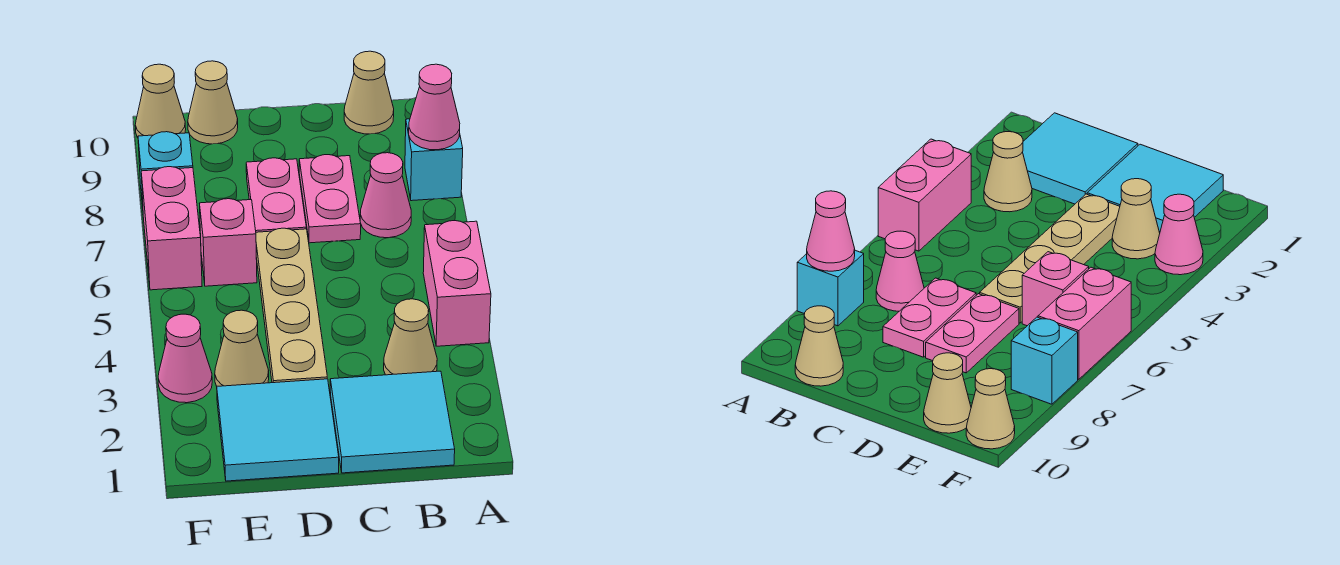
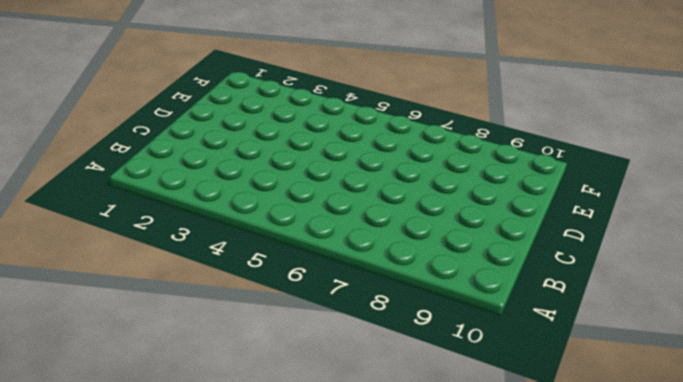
none -> pink 1x2 brick [423,221,491,346]
none -> cyan 1x1 brick [405,119,463,201]
none -> cyan 2x2 tile [330,371,455,473]

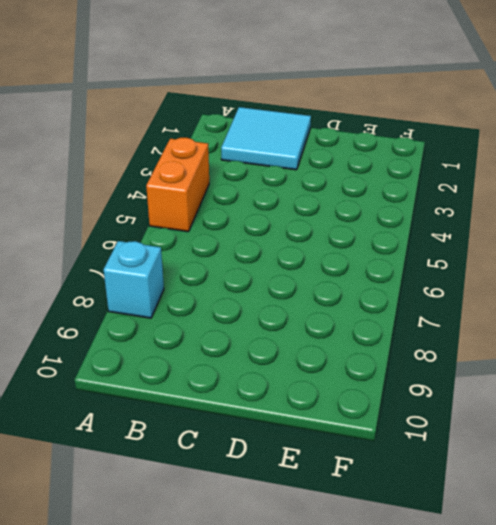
orange 1x2 brick [146,138,209,232] -> pink 1x2 brick [423,221,491,346]
none -> tan 1x1 cone [384,299,437,375]
none -> pink 1x1 cone [360,153,411,238]
none -> tan 1x1 cone [344,51,394,134]

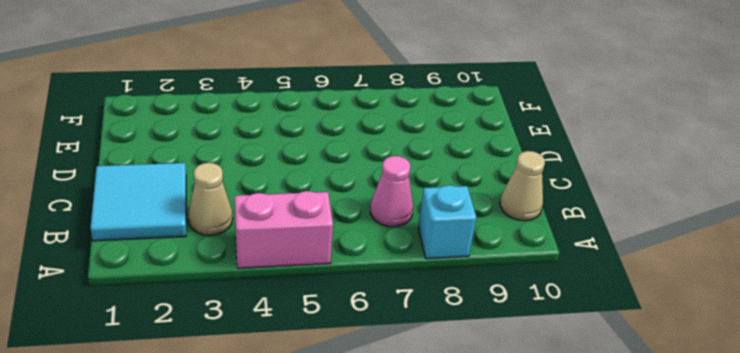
none -> pink 1x2 plate [299,155,361,243]
none -> cyan 2x2 tile [217,379,339,481]
none -> tan 1x4 plate [256,228,327,383]

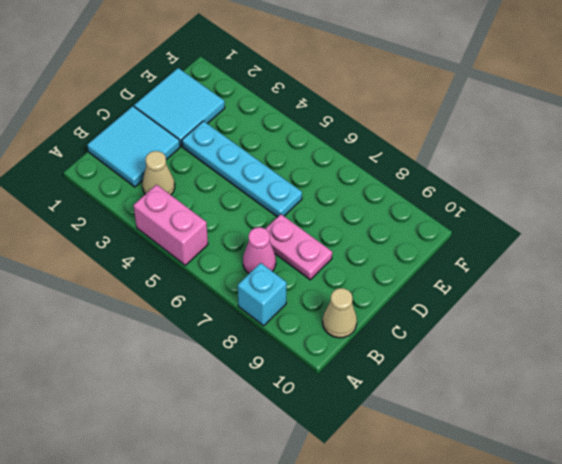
cyan 1x4 plate [182,121,302,217] -> tan 1x4 plate [256,228,327,383]
none -> pink 1x2 plate [246,158,306,232]
none -> tan 1x1 cone [215,310,269,386]
none -> pink 1x1 brick [200,199,257,286]

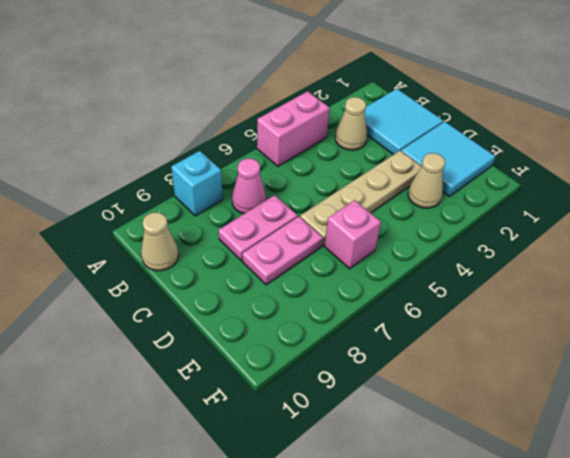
none -> tan 1x1 cone [188,61,238,144]
none -> pink 1x1 cone [158,314,212,403]
none -> pink 1x2 brick [141,167,202,290]

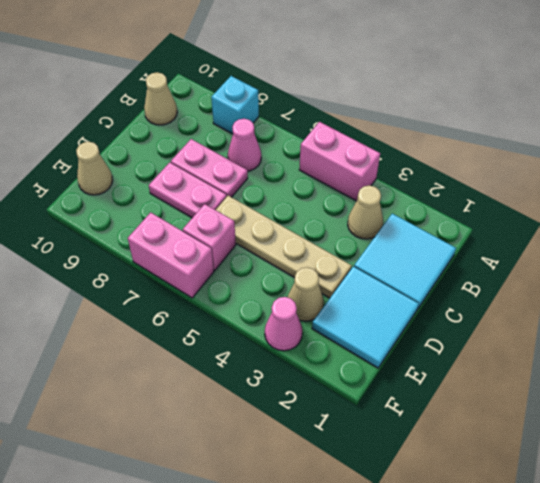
none -> cyan 1x1 brick [138,132,193,207]
none -> tan 1x1 cone [135,64,186,138]
none -> pink 1x1 cone [409,64,460,150]

